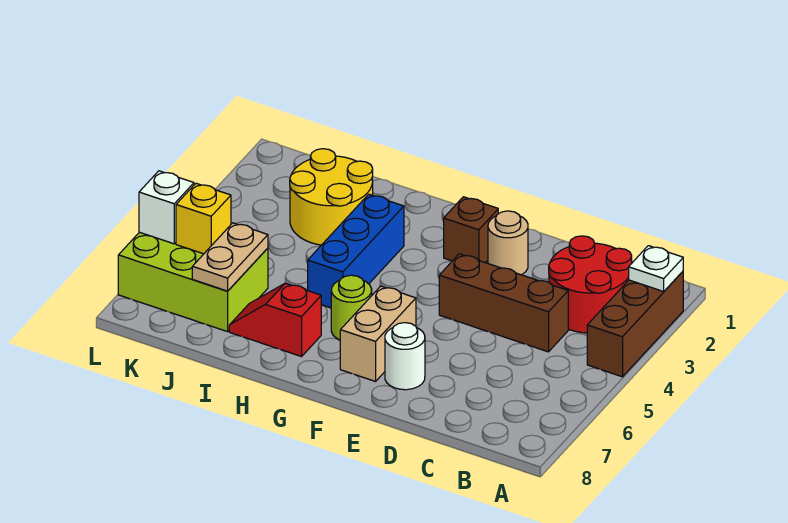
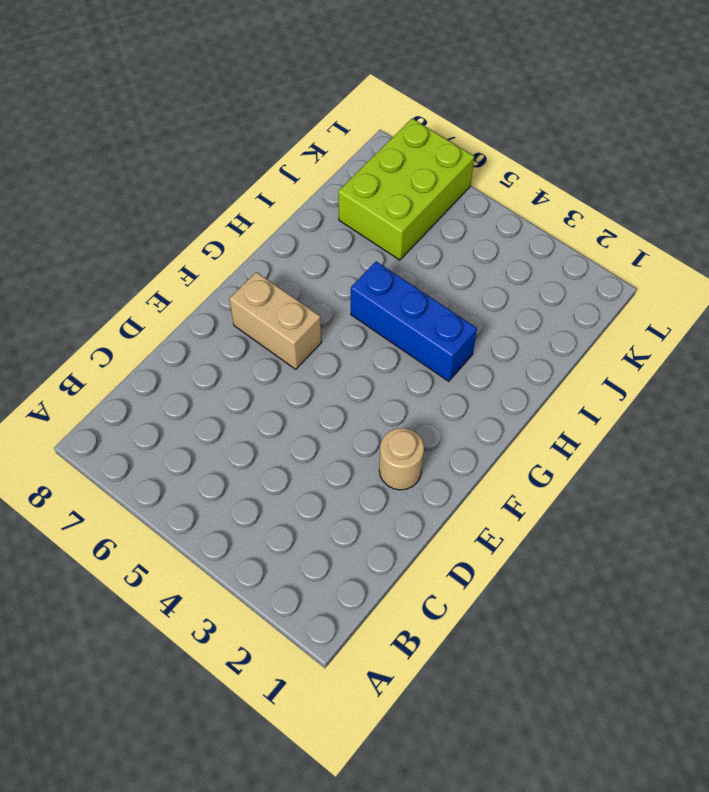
none -> brown 1x3 brick [587,272,683,377]
none -> red 2x2 round brick [549,236,632,333]
none -> brown 1x3 brick [439,254,568,352]

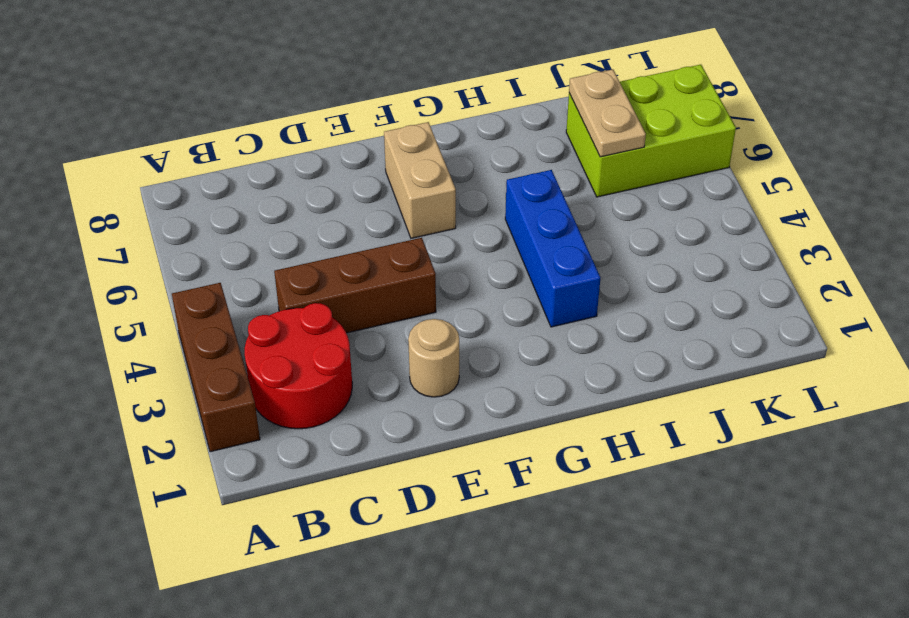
none -> white 1x1 round brick [385,323,425,390]
none -> brown 1x1 brick [444,197,498,263]
none -> lime 1x1 round brick [331,275,372,340]

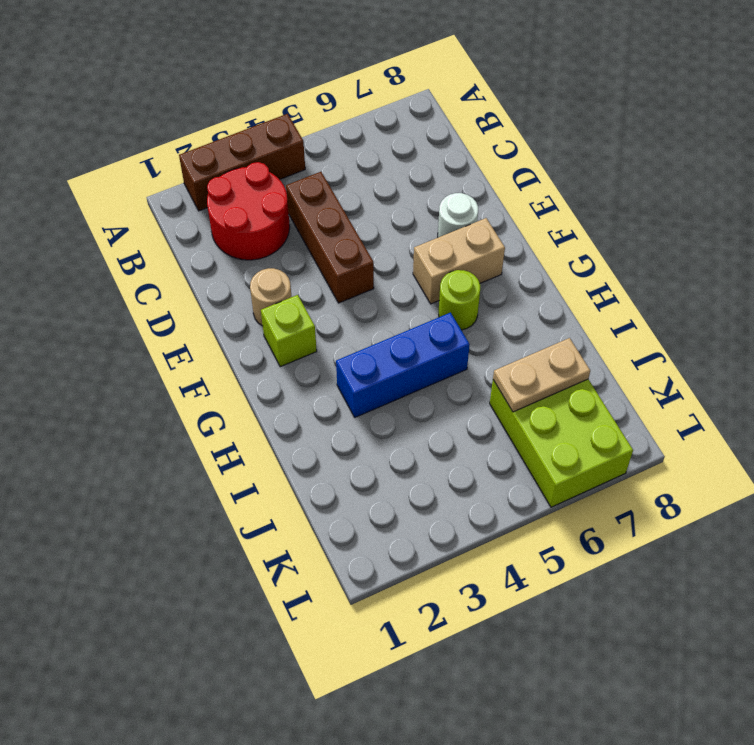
lime 1x1 brick [261,295,317,367] -> brown 1x1 brick [444,197,498,263]
none -> red 1x2 slope [229,283,321,357]
none -> yellow 2x2 round brick [290,149,373,245]
none -> white 1x1 plate [629,246,683,292]

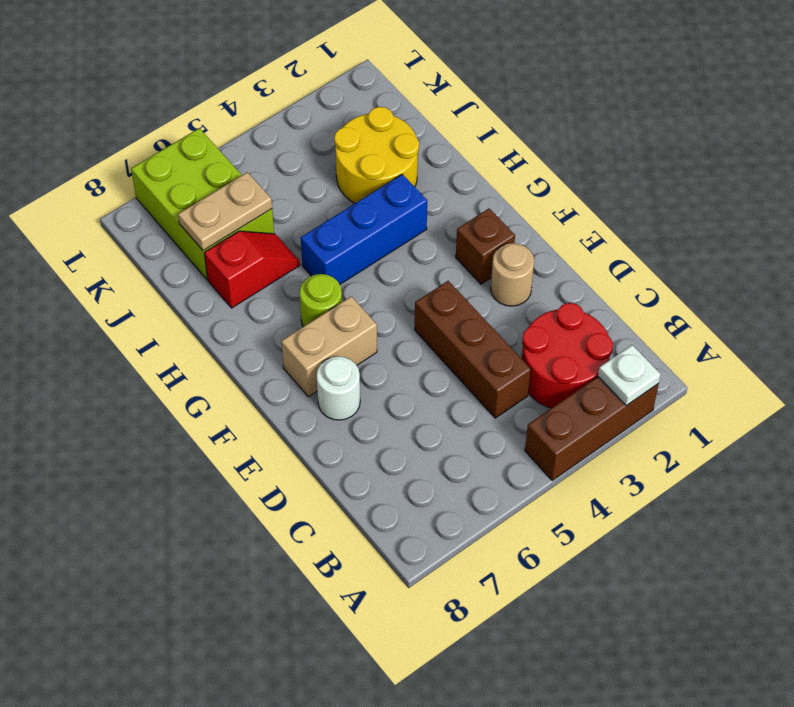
red 1x2 slope [204,231,300,308] -> red 1x2 slope turned to [229,283,321,357]
none -> yellow 1x1 brick [176,183,231,254]
none -> white 1x1 brick [139,171,194,244]

